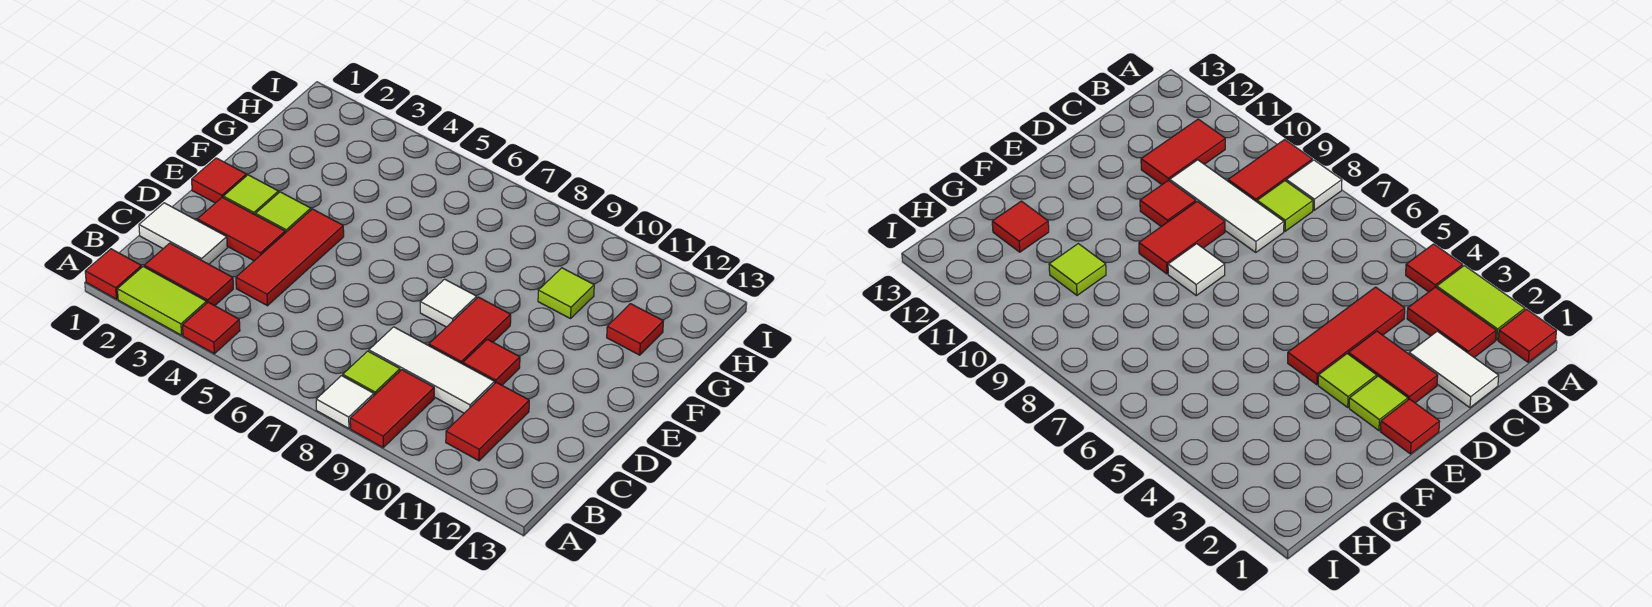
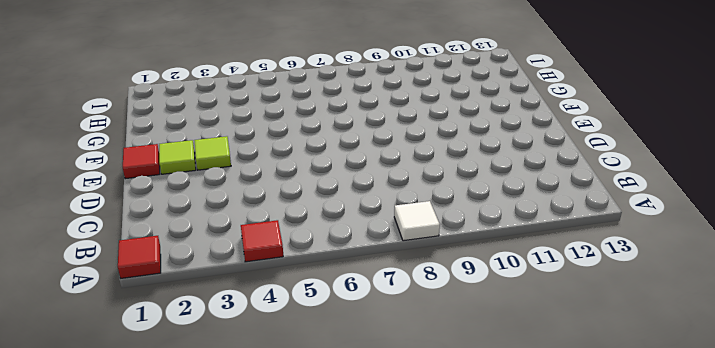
none -> lime 1x2 tile [117,267,207,335]
none -> red 1x2 tile [350,370,434,447]
none -> red 1x2 tile [144,243,233,306]

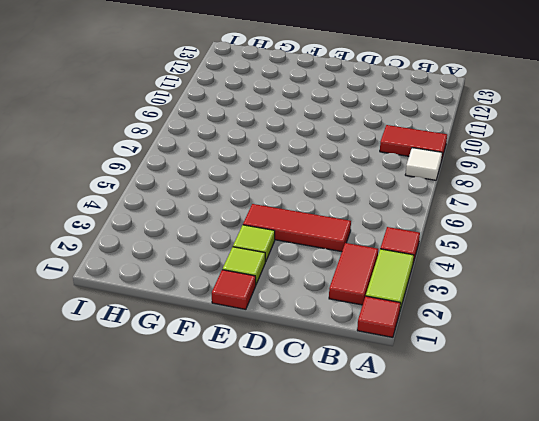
none -> lime 1x1 tile [343,351,400,395]
none -> red 1x2 tile [446,382,529,461]
none -> white 1x2 tile [139,203,227,264]

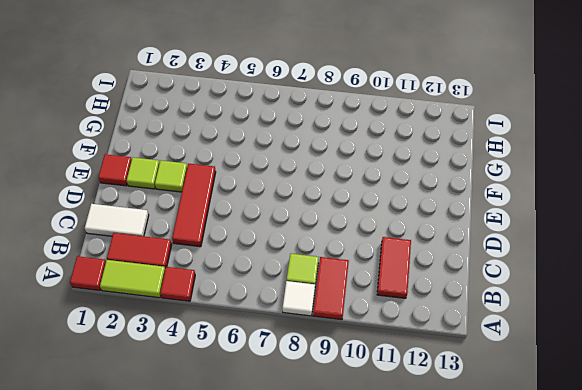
none -> white 1x3 tile [369,327,495,413]
none -> red 1x2 tile [197,197,285,261]
none -> red 1x2 tile [429,297,511,364]

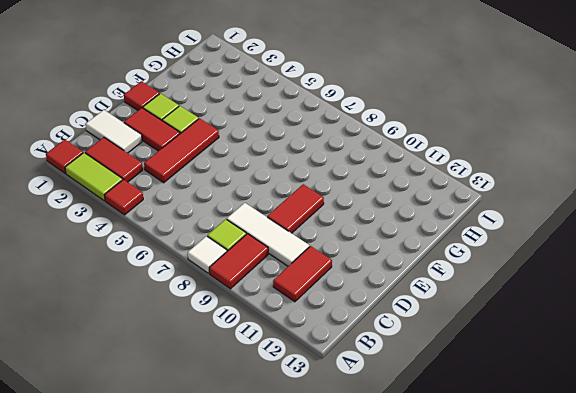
none -> red 1x1 tile [463,339,520,385]
none -> white 1x1 tile [420,279,477,327]
none -> lime 1x1 tile [538,268,594,319]

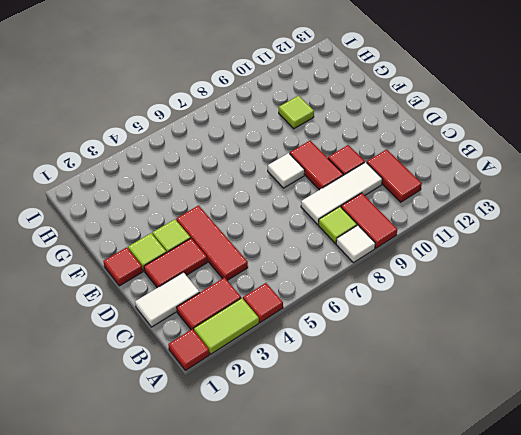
none -> red 1x1 tile [607,304,663,355]

